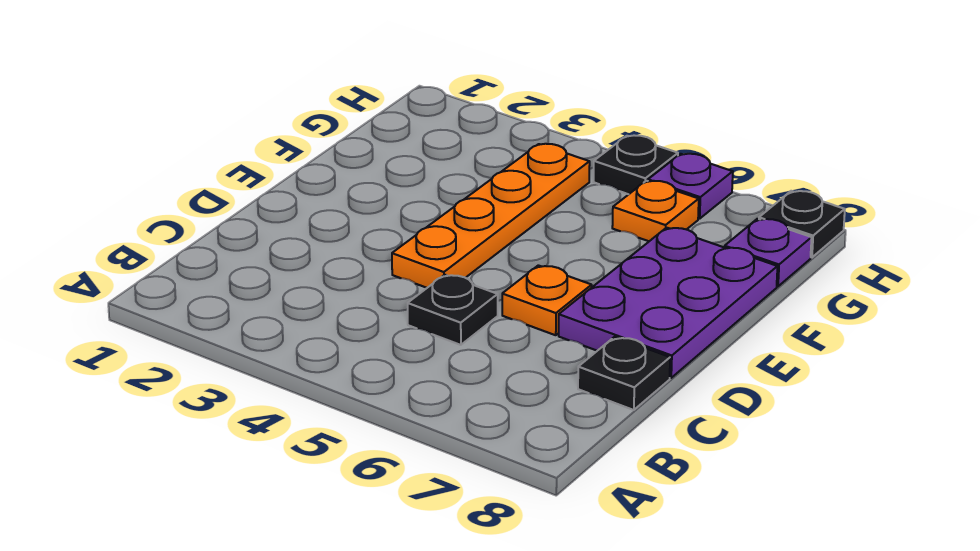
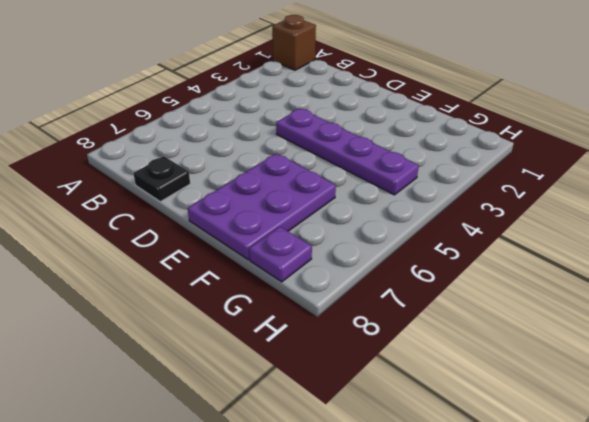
brown 1x1 brick [272,15,316,70] -> none
purple 1x4 plate [276,109,419,195] -> orange 1x4 plate [392,144,590,288]
purple 2x3 plate [188,153,336,260] -> purple 2x3 plate turned to [559,228,777,378]
none -> black 1x1 plate [408,275,498,345]
none -> orange 1x1 plate [502,265,592,335]

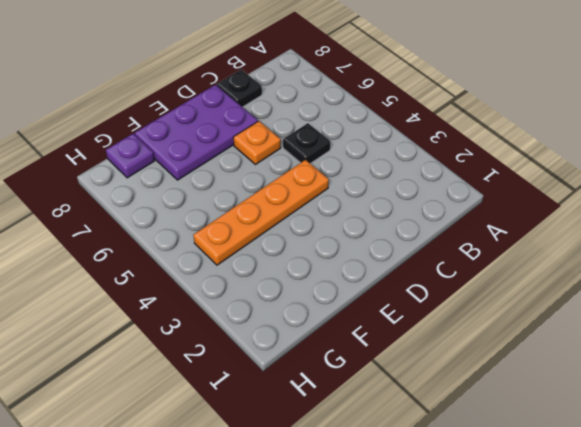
none -> orange 1x1 plate [612,181,699,241]
none -> black 1x1 plate [594,135,678,194]

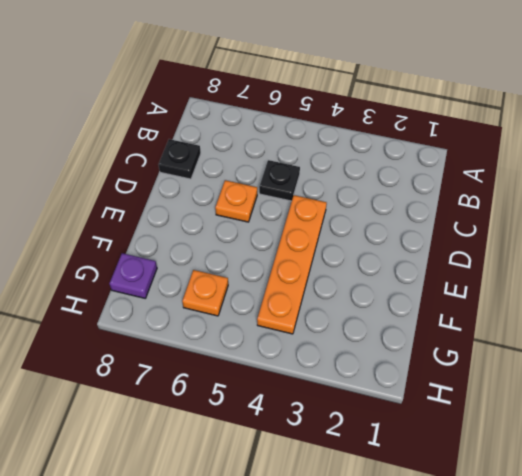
none -> purple 2x3 plate [559,228,777,378]
none -> black 1x1 plate [594,135,678,194]

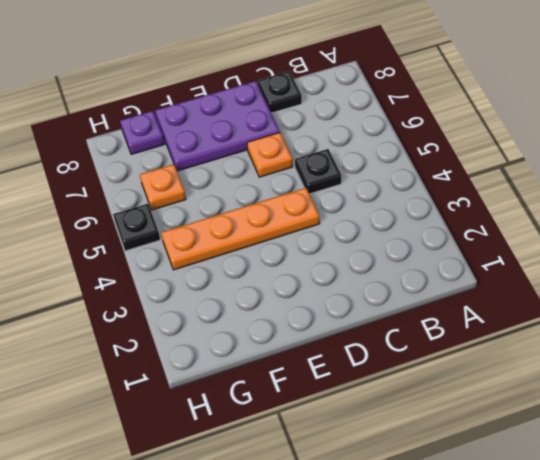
none -> purple 1x1 plate [648,154,733,219]
none -> black 1x1 plate [759,191,845,257]

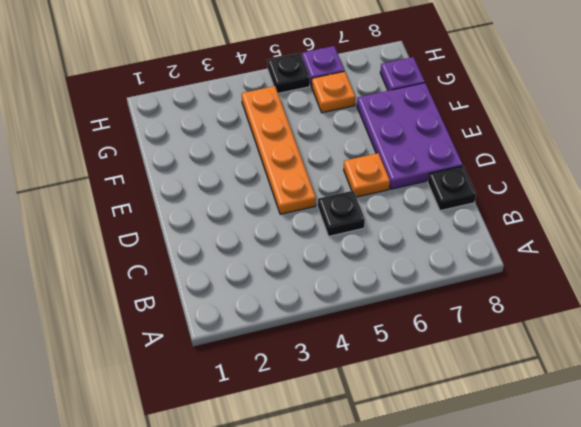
none -> black 1x1 plate [759,191,845,257]

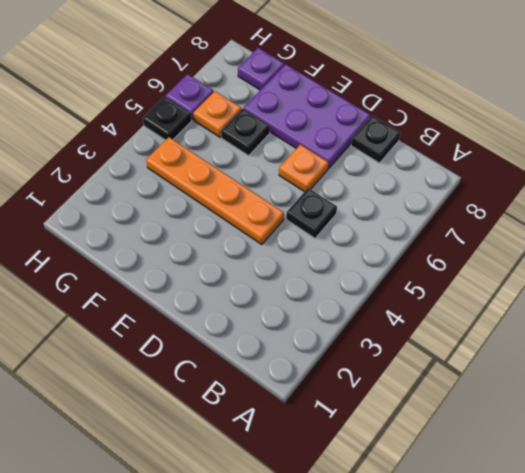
black 1x1 plate [221,109,270,156] -> black 1x1 plate moved to [759,191,845,257]

